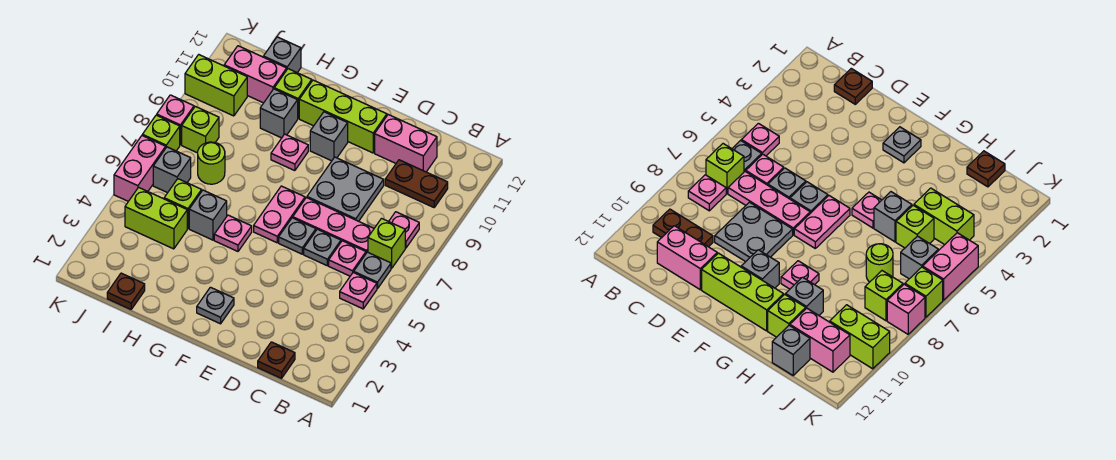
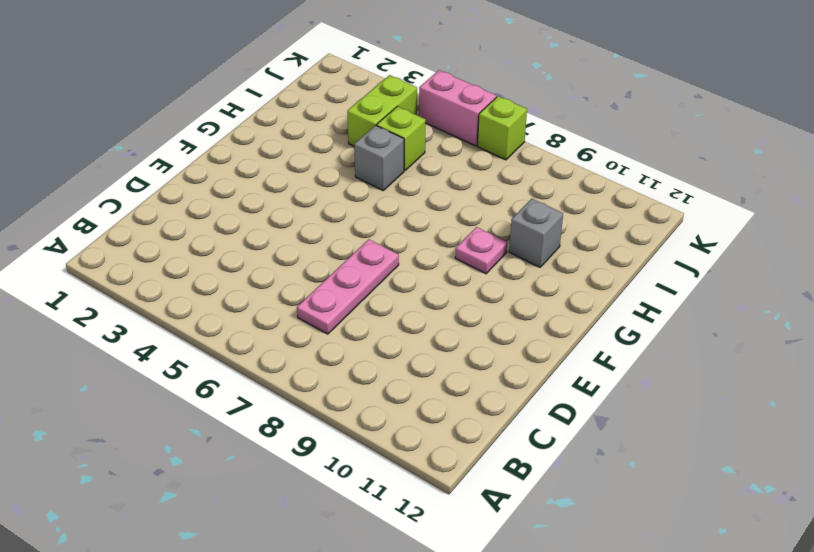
none -> pink 1x1 plate [340,272,377,309]
none -> grey 1x1 plate [354,252,391,289]
none -> lime 1x1 brick [368,218,405,268]
none -> pink 1x1 plate [389,212,419,248]

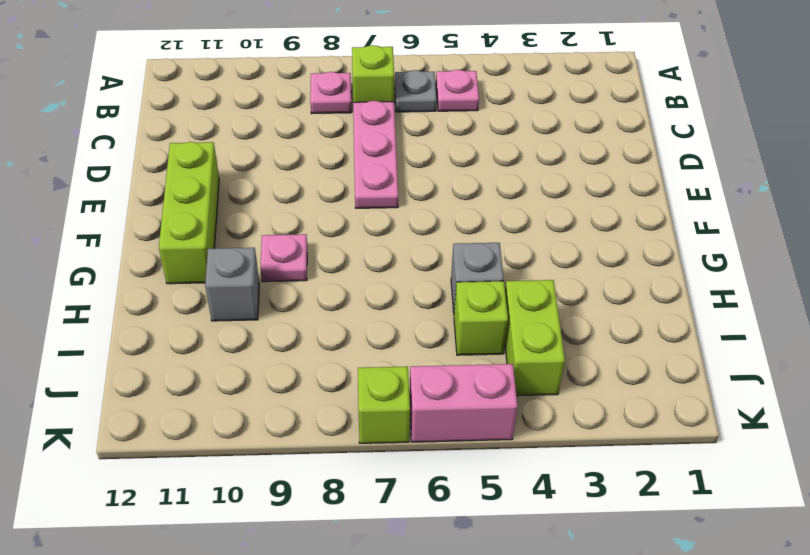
none -> brown 1x2 plate [385,160,448,207]
none -> brown 1x1 plate [258,342,295,378]
none -> pink 1x1 plate [329,241,366,276]
none -> pink 1x2 brick [375,115,437,172]

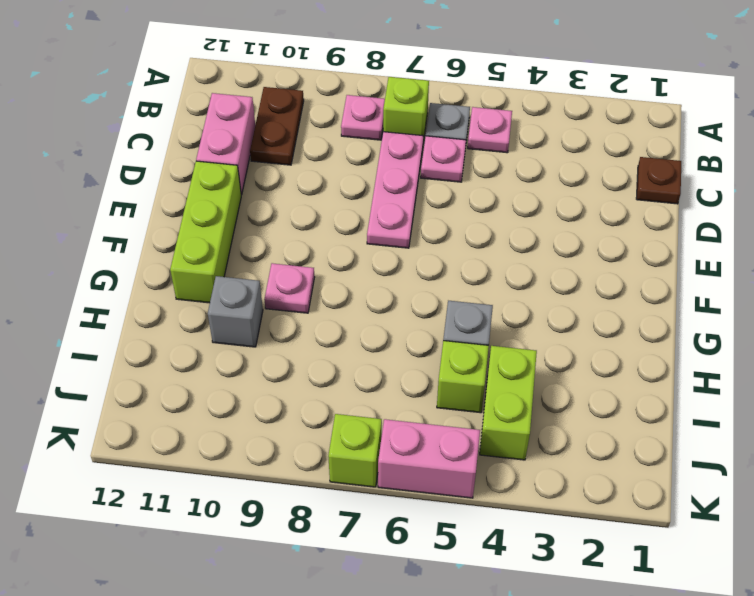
none -> grey 1x1 plate [304,229,341,266]
none -> grey 2x2 plate [307,157,384,221]
none -> grey 1x1 plate [279,218,316,254]
none -> grey 1x1 plate [197,287,234,324]

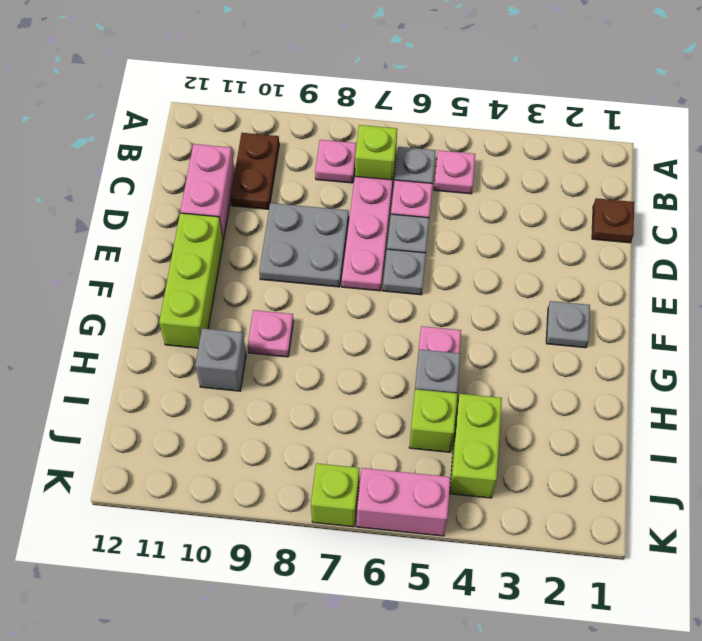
none -> pink 1x2 plate [254,186,305,243]
none -> grey 1x1 brick [310,112,348,161]
none -> lime 1x1 brick [274,69,312,118]
none -> brown 1x1 plate [107,273,145,309]

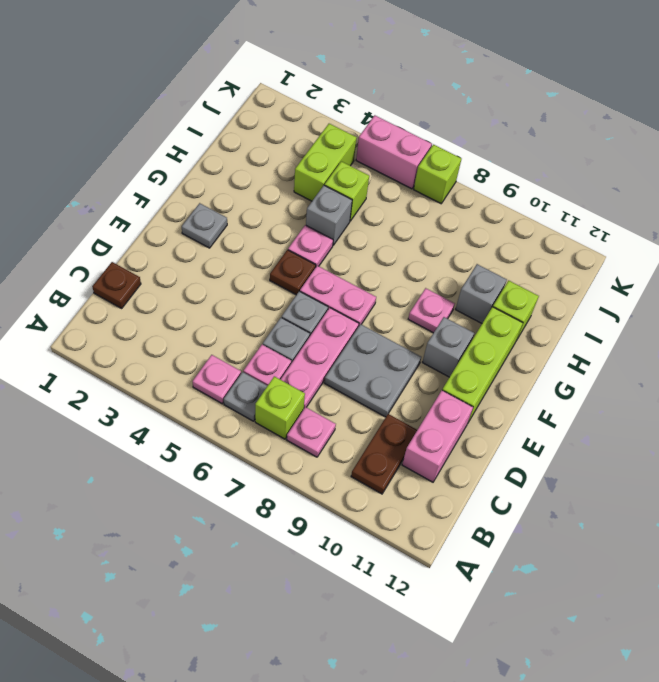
brown 1x1 plate [270,250,316,295] -> brown 1x1 plate moved to [107,273,145,309]
none -> lime 1x1 round brick [198,142,225,184]
none -> pink 1x2 brick [224,46,287,103]
none -> grey 1x1 brick [263,37,301,73]
none -> grey 1x1 brick [153,147,191,193]

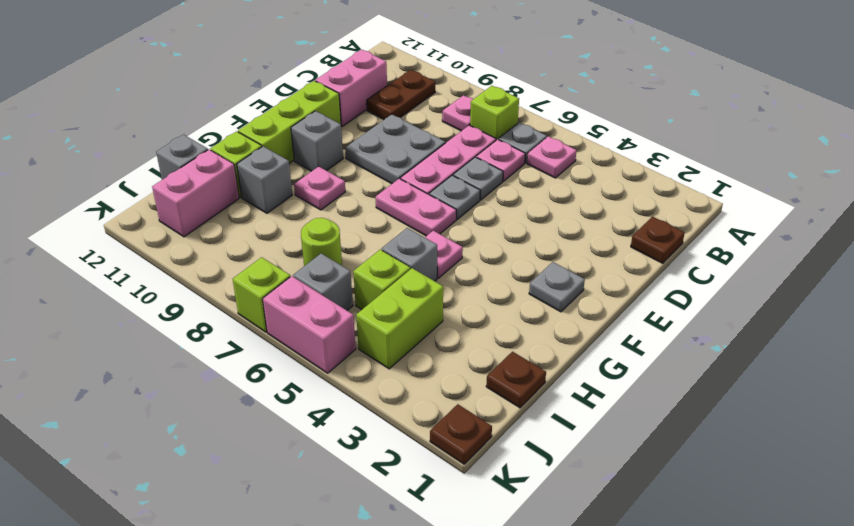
brown 1x1 plate [430,404,492,464] -> none
none -> lime 1x1 brick [182,106,219,153]
none -> lime 1x2 brick [185,55,247,116]
none -> pink 1x1 brick [157,95,194,145]

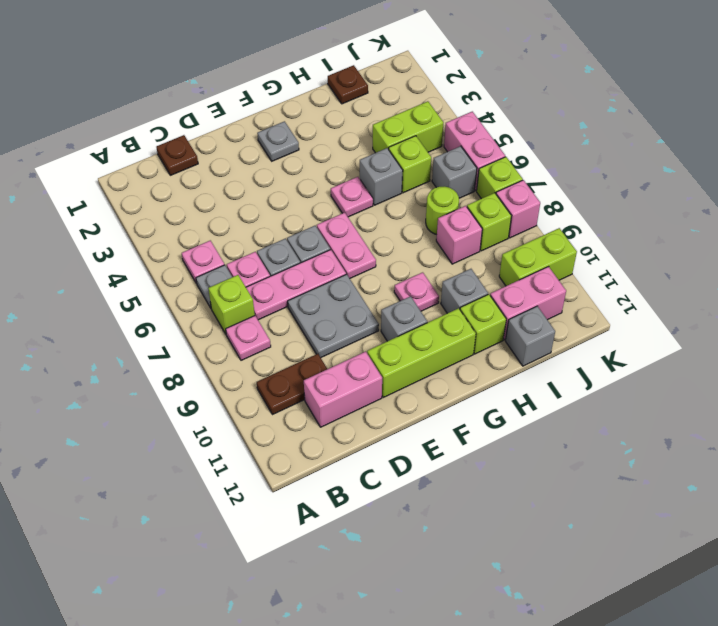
pink 1x1 brick [436,206,482,264] -> none

